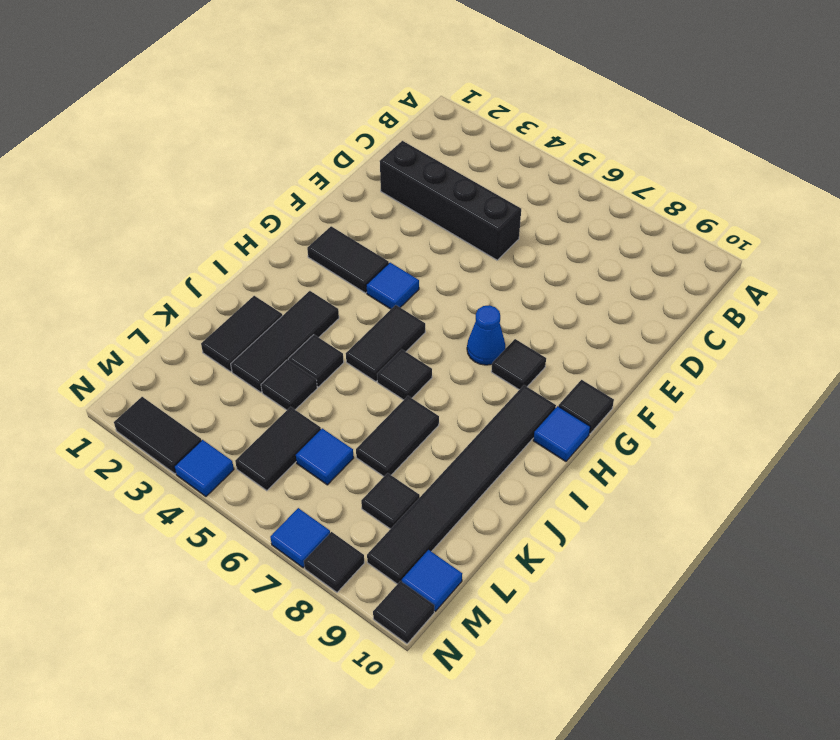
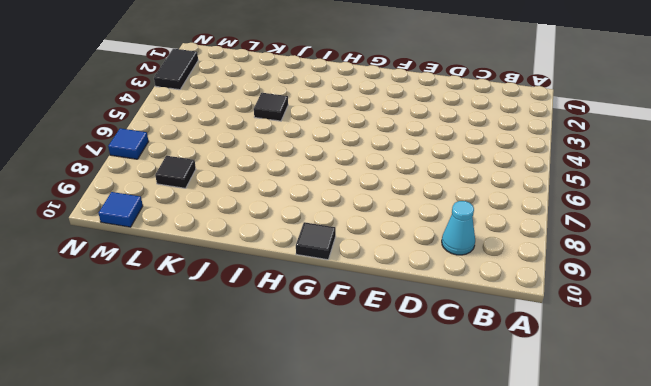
cyan 1x1 cone [442,201,475,255] -> none
none -> black 1x4 brick [380,141,521,260]
none -> black 1x2 tile [307,226,389,293]
none -> blue 1x1 tile [366,263,419,309]

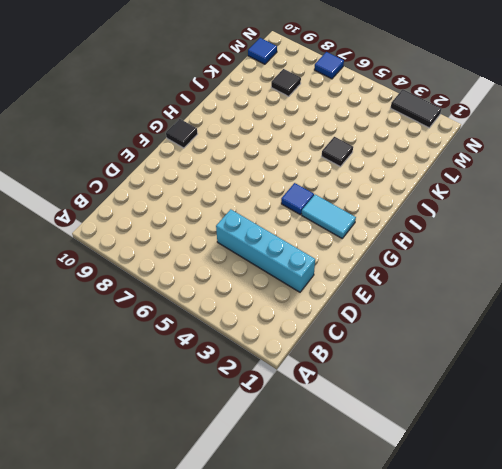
cyan 1x4 brick [216,209,315,292] -> black 1x4 brick [380,141,521,260]
cyan 1x2 tile [302,195,356,238] -> black 1x2 tile [307,226,389,293]
none -> blue 1x1 cone [467,305,505,365]
none -> black 1x1 tile [491,339,546,390]
none -> black 1x2 tile [346,305,425,382]

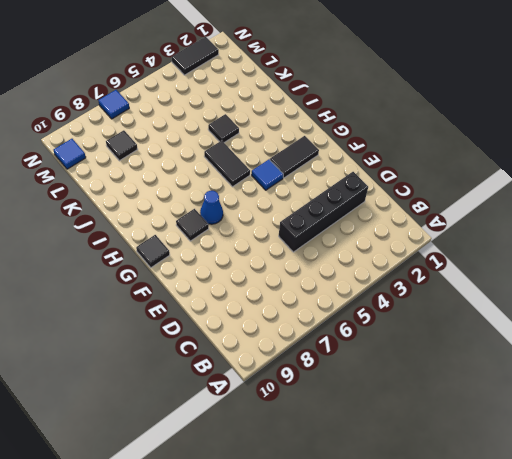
none -> black 1x6 tile [367,385,556,584]
none -> blue 1x1 tile [533,406,590,461]
none -> black 1x3 tile [231,291,339,392]

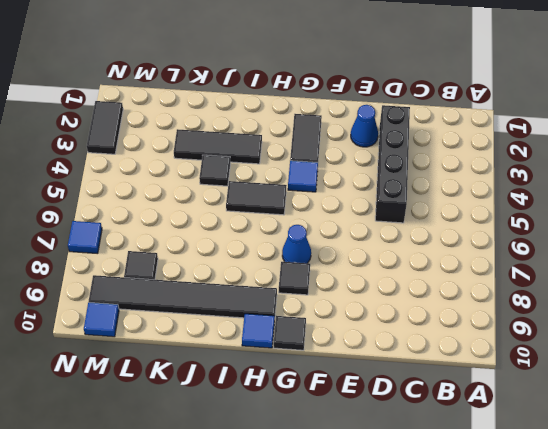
blue 1x1 cone [351,105,378,147] -> none
none -> black 1x1 tile [377,349,432,400]
none -> black 1x2 tile [201,296,282,372]
none -> black 1x2 tile [356,396,439,476]

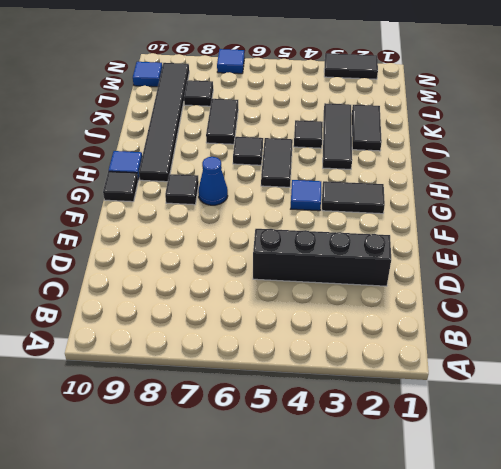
none -> black 1x1 tile [261,360,317,410]
none -> black 1x2 tile [235,407,321,491]
none -> blue 1x1 tile [296,428,354,485]

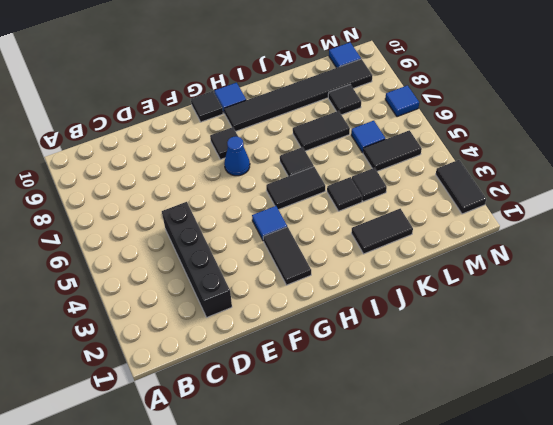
none -> black 1x3 tile [231,291,339,392]
none -> blue 1x1 tile [174,440,234,496]
none -> black 1x1 tile [304,532,364,592]

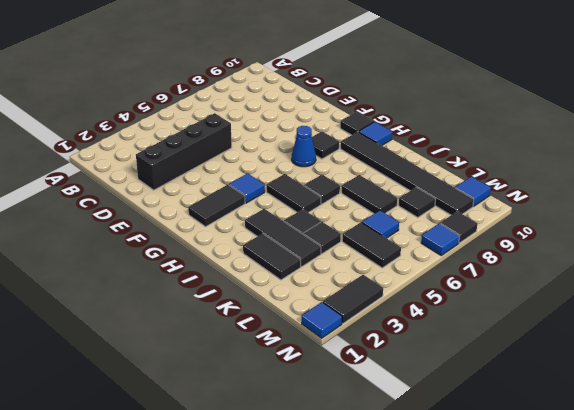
blue 1x1 tile [302,302,342,338] -> blue 1x1 tile moved to [174,440,234,496]
none -> black 1x1 tile [373,581,434,644]

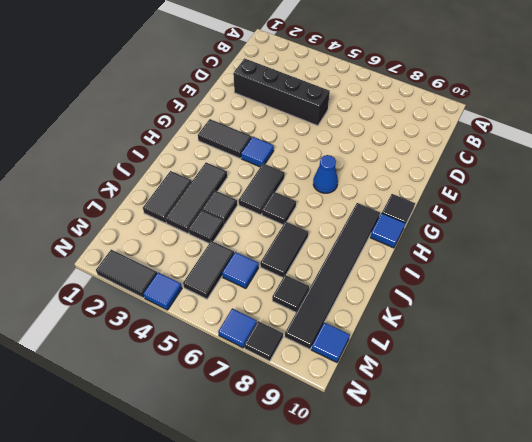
none -> black 1x1 tile [491,339,546,390]
none -> black 1x1 tile [373,581,434,644]

